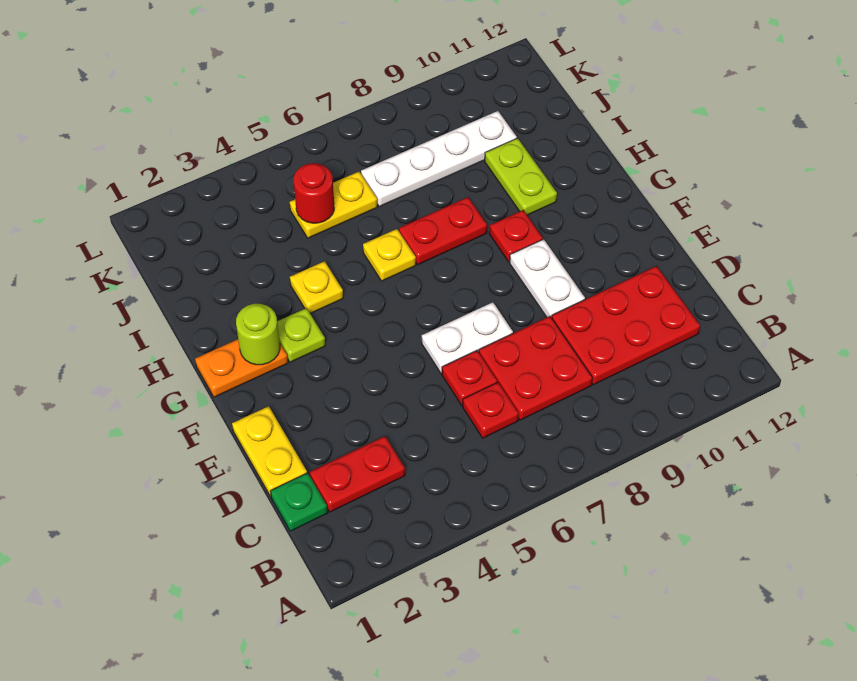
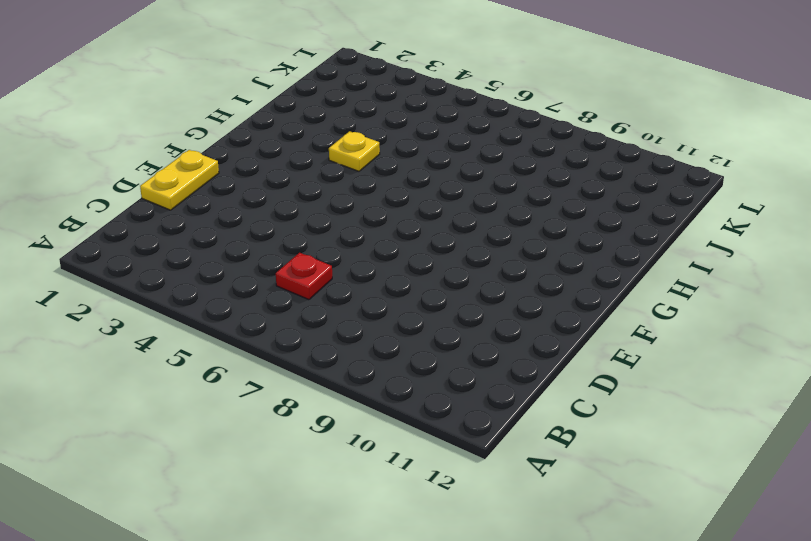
none -> green 1x1 plate [270,473,328,531]
none -> red 1x2 plate [310,436,405,512]
none -> red 2x2 plate [479,316,592,420]

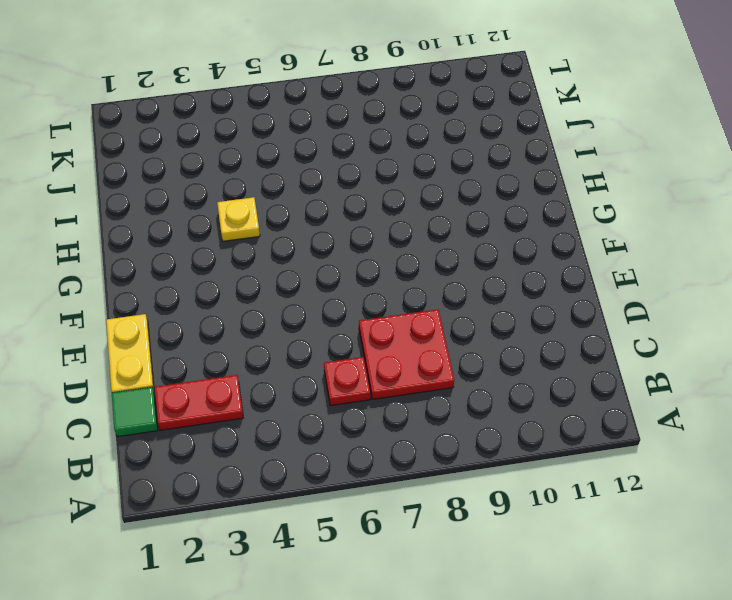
green 1x1 tile [112,387,158,437] -> green 1x1 plate [270,473,328,531]
none -> red 2x3 plate [552,266,700,385]
none -> red 1x1 plate [442,351,497,405]
none -> white 1x2 plate [422,302,513,374]

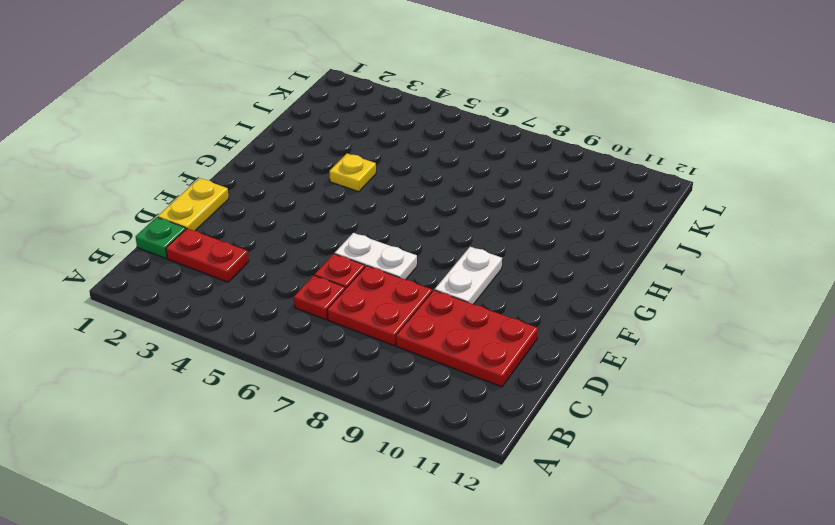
none -> orange 1x2 plate [195,339,288,397]
none -> lime 1x1 plate [277,308,325,362]
none -> red 1x1 plate [489,210,543,262]

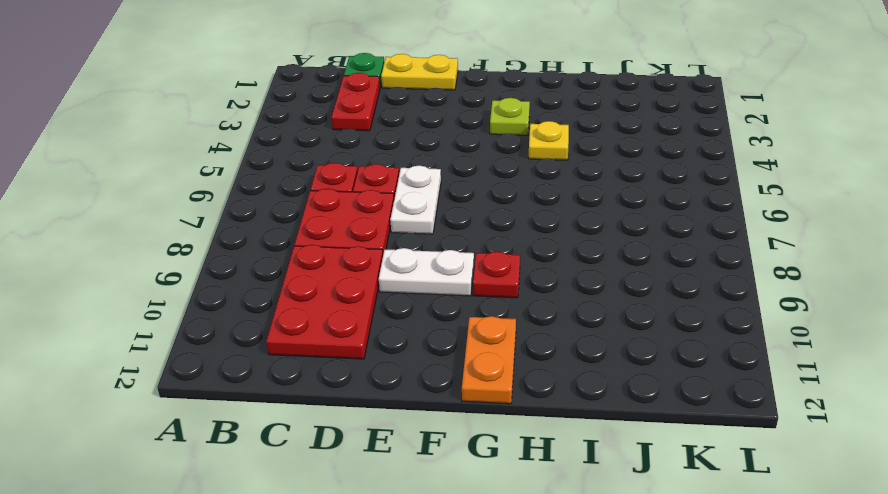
orange 1x2 plate [462,316,516,404] -> orange 1x2 plate moved to [195,339,288,397]
none -> yellow 1x1 plate [363,229,416,281]
none -> red 1x2 plate [399,197,487,265]
none -> lime 1x2 plate [485,138,557,215]

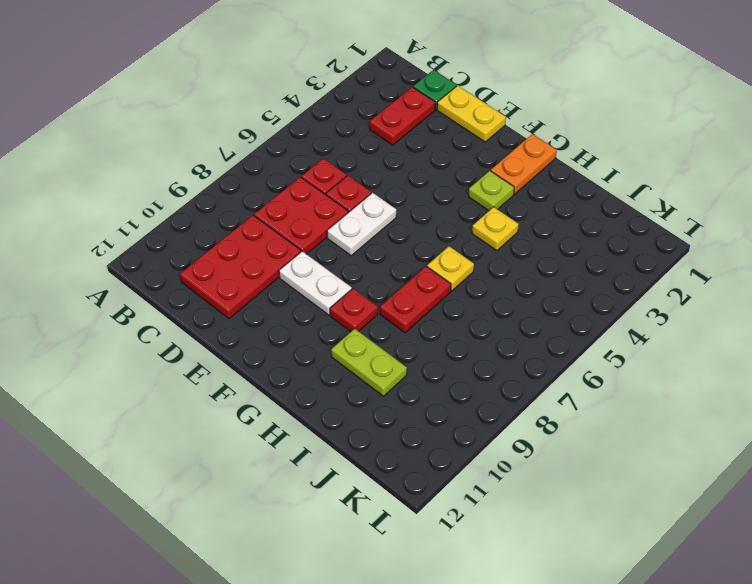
none -> yellow 1x2 plate [290,172,377,238]
none -> white 1x4 plate [361,111,517,206]
none -> lime 1x1 round brick [236,304,280,365]

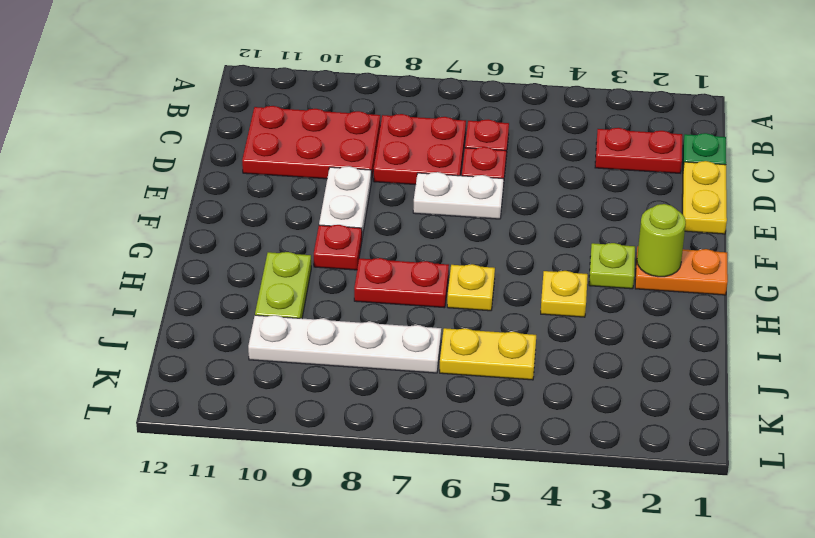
none -> red 1x1 round brick [294,163,334,223]

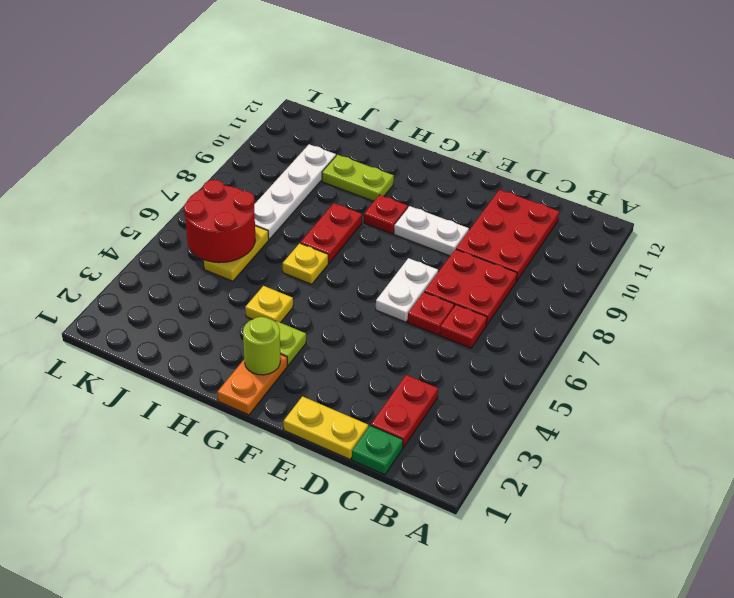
red 2x2 round brick [184,179,255,263] -> red 1x1 round brick [294,163,334,223]

